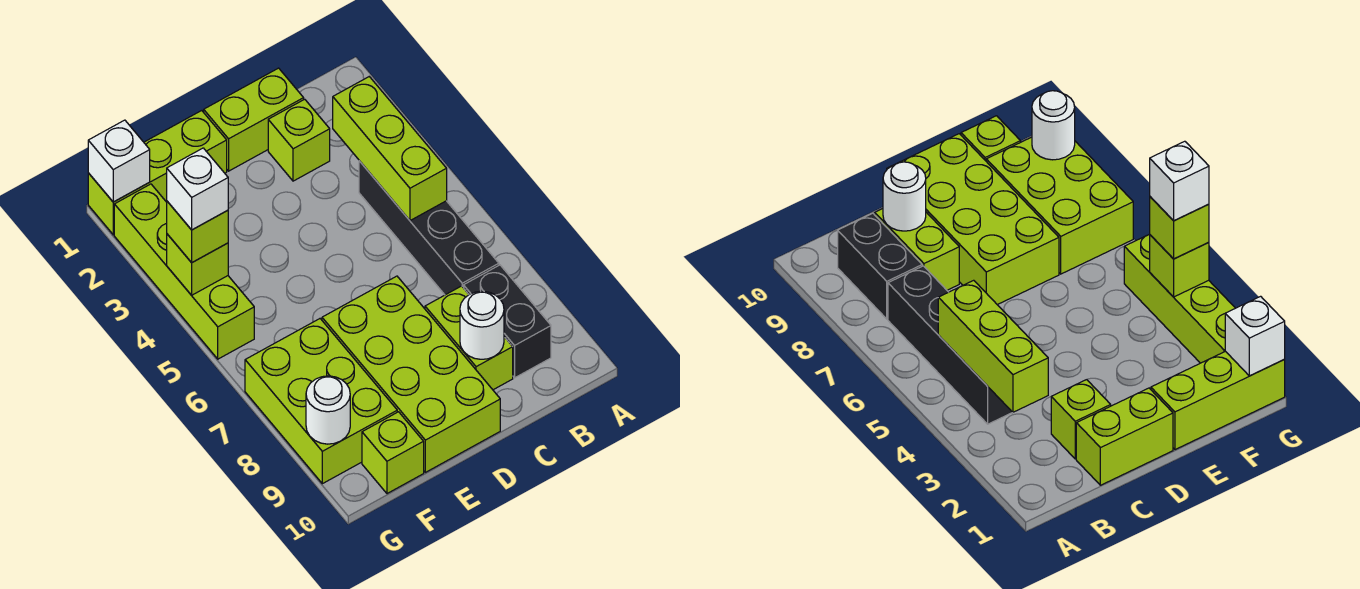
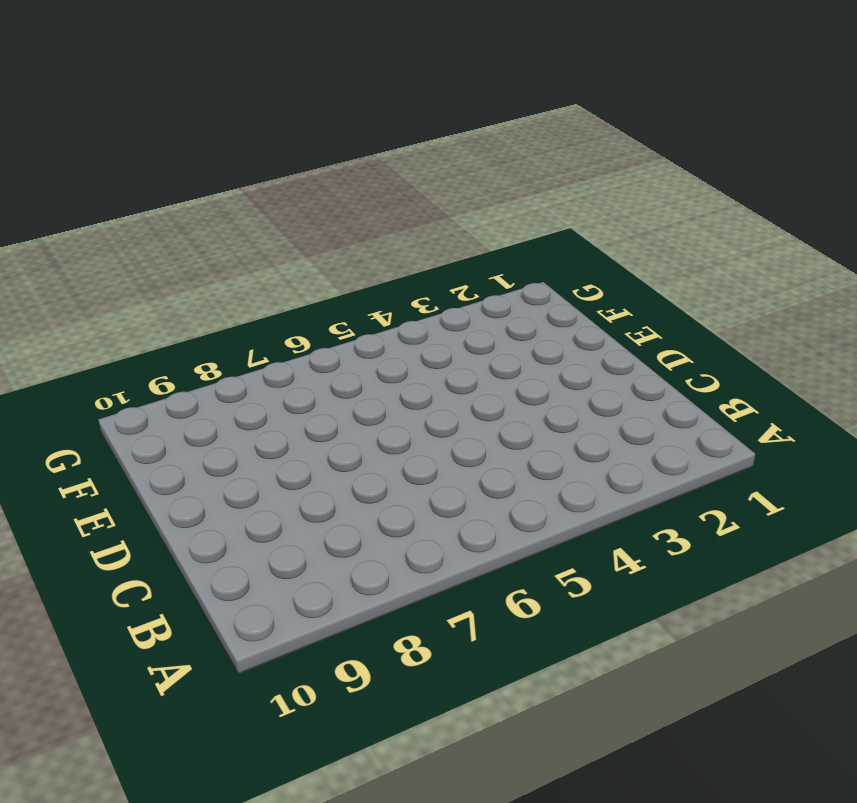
none -> black 1x4 brick [359,161,499,295]
none -> black 1x2 brick [464,265,551,378]
none -> lime 1x2 brick [204,68,304,171]

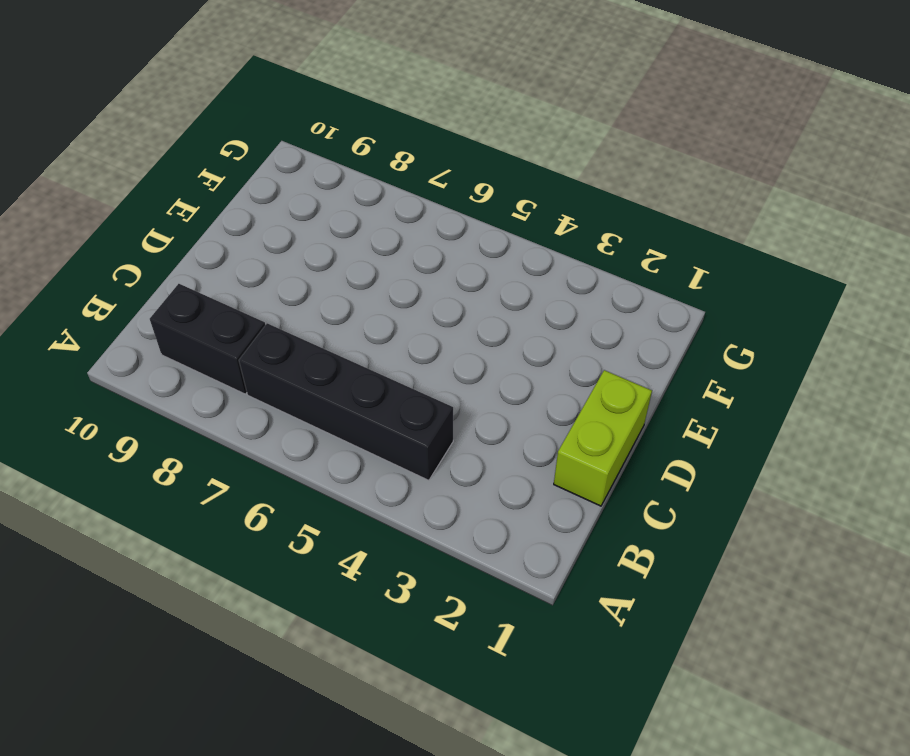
none -> lime 1x1 brick [268,99,330,181]
none -> lime 1x2 brick [425,286,513,390]
none -> lime 2x4 brick [322,276,500,472]

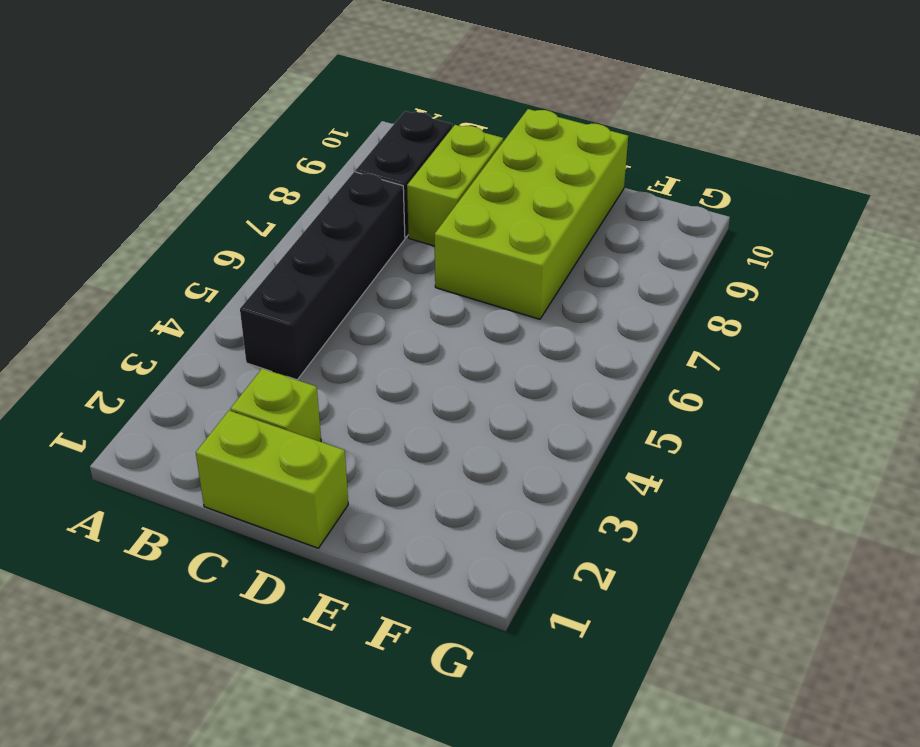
none -> lime 1x3 brick [88,111,227,235]
none -> lime 2x3 brick [245,319,397,484]
none -> lime 1x1 brick [362,412,424,494]

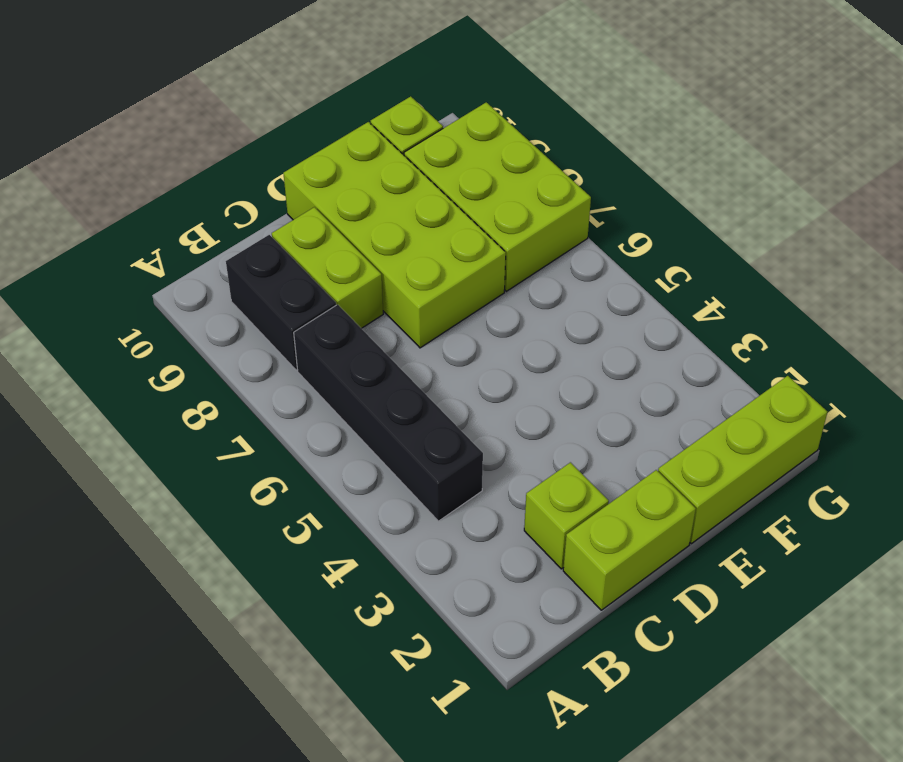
none -> lime 1x4 brick [114,184,254,359]
none -> lime 1x3 brick [333,77,447,221]
none -> white 1x1 round brick [460,291,504,359]

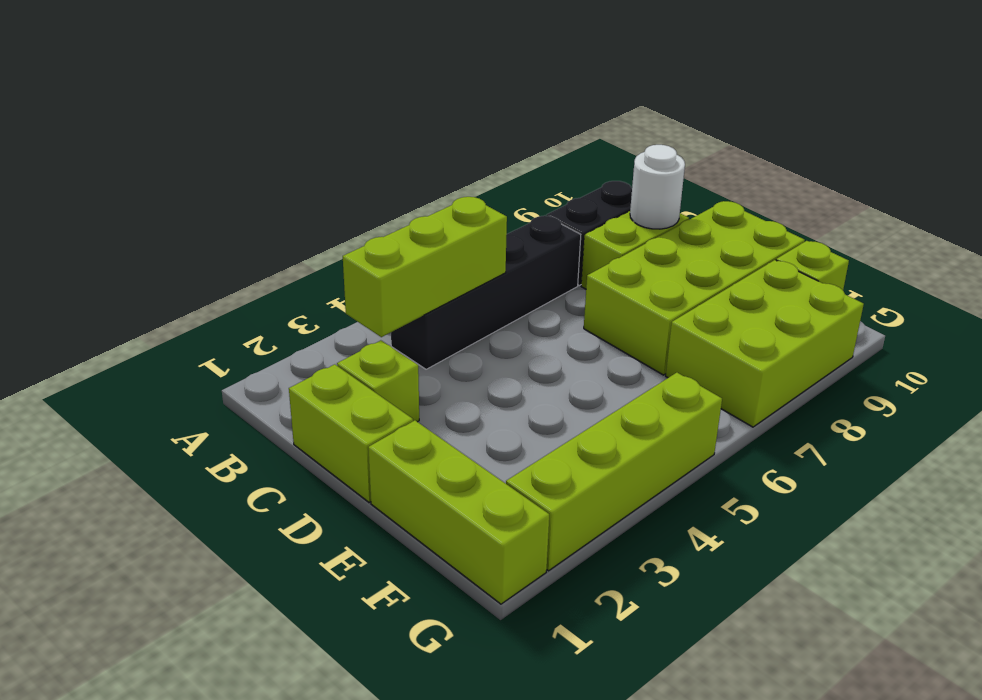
none -> white 1x1 brick [88,120,150,202]
none -> lime 1x1 brick [167,234,228,295]
none -> white 1x1 round brick [306,376,350,444]

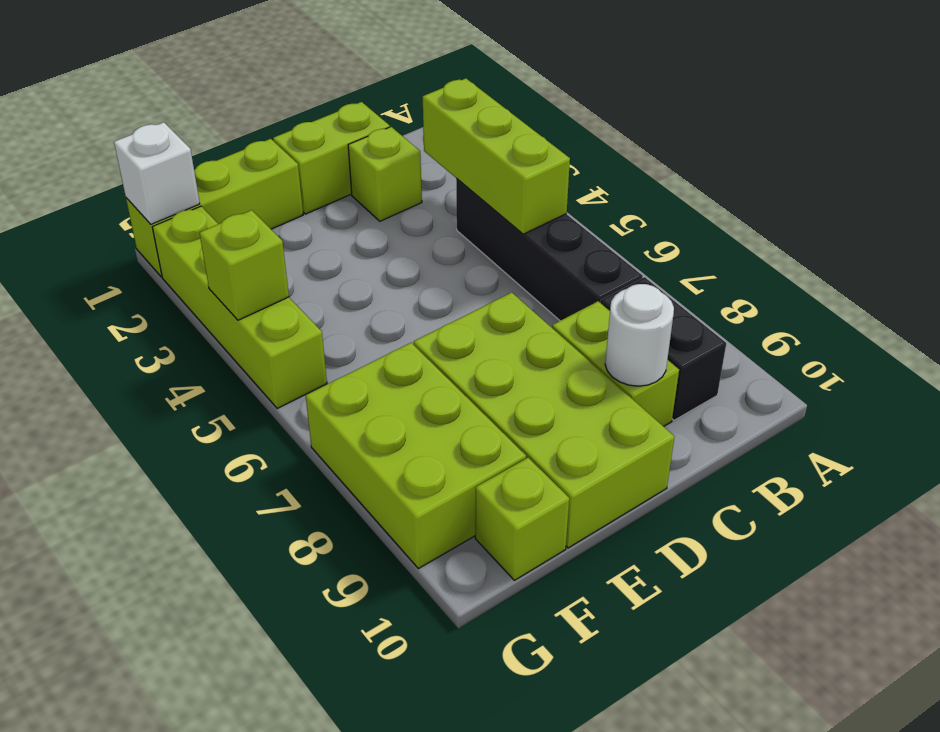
none -> white 1x1 round brick [306,376,350,444]
none -> lime 1x1 brick [167,201,228,263]
none -> white 1x1 brick [167,148,228,230]

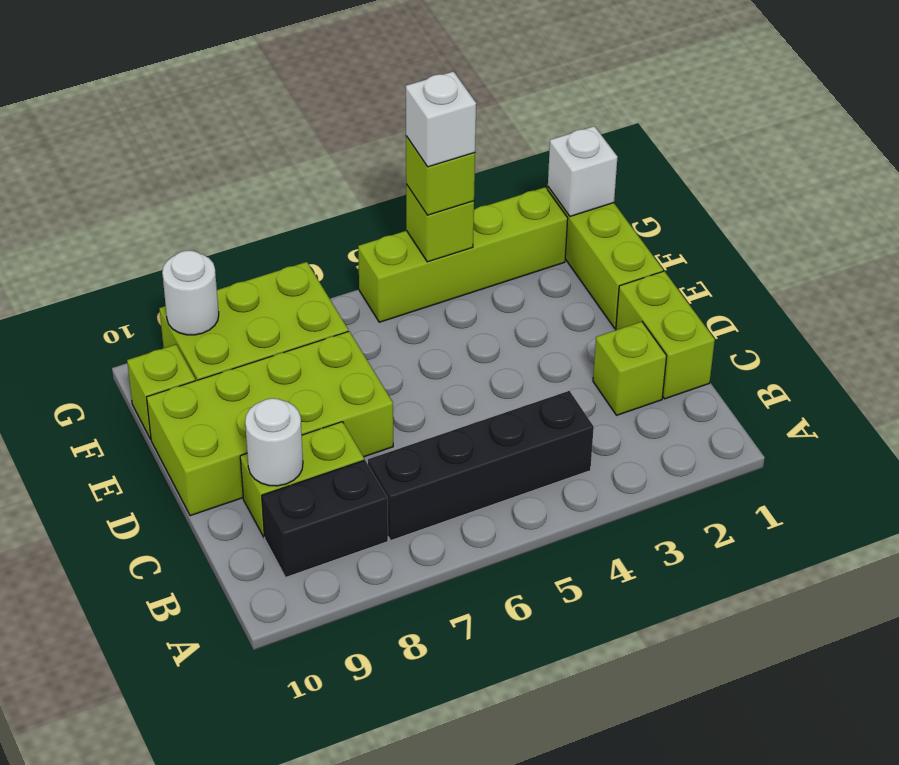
none -> lime 1x3 brick [333,77,447,221]

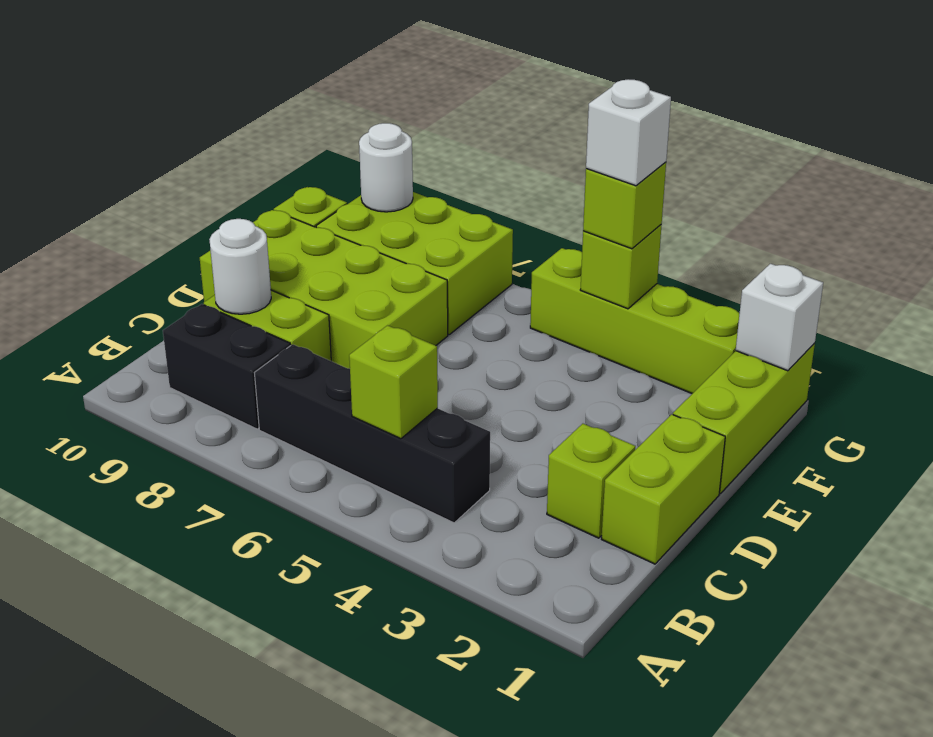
lime 1x1 brick [349,325,438,439] -> lime 1x3 brick [333,77,447,221]

